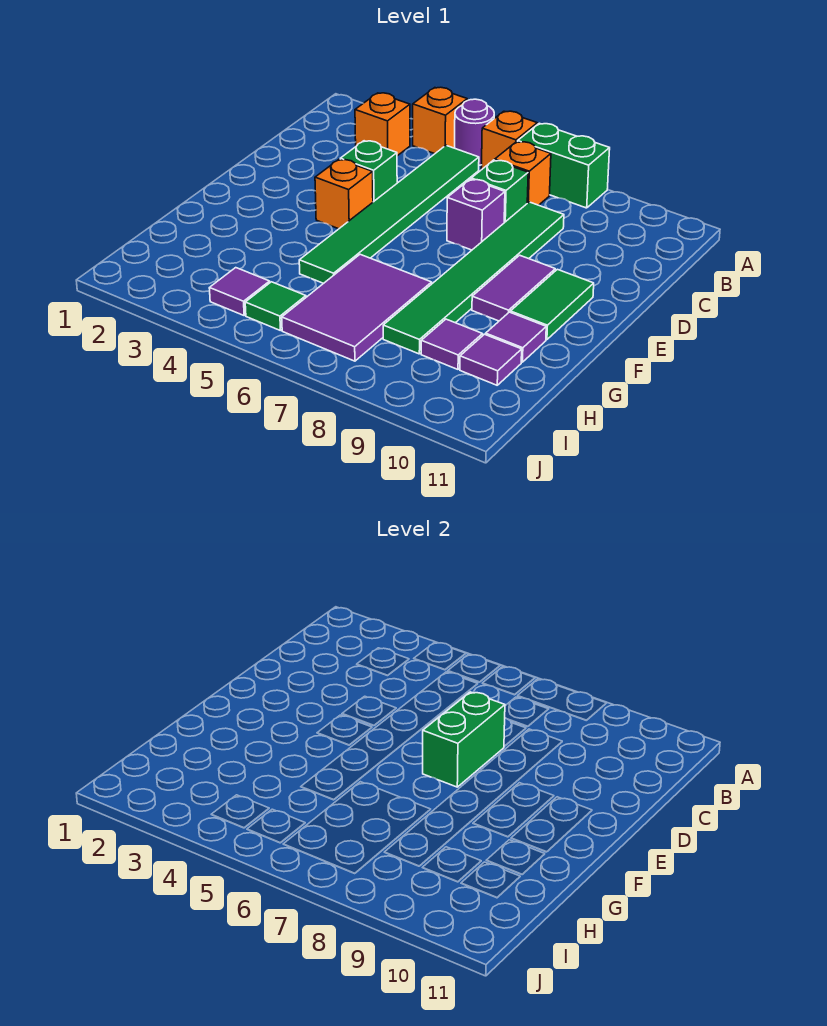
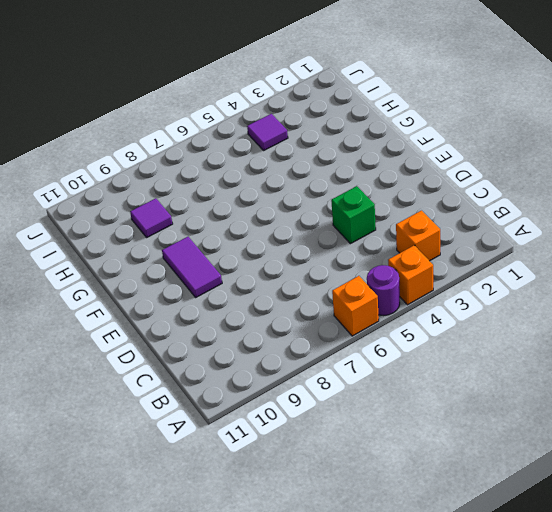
none -> green 1x2 brick [518,123,610,208]
none -> green 1x6 tile [299,145,479,283]
none -> orange 1x1 brick [495,142,551,205]

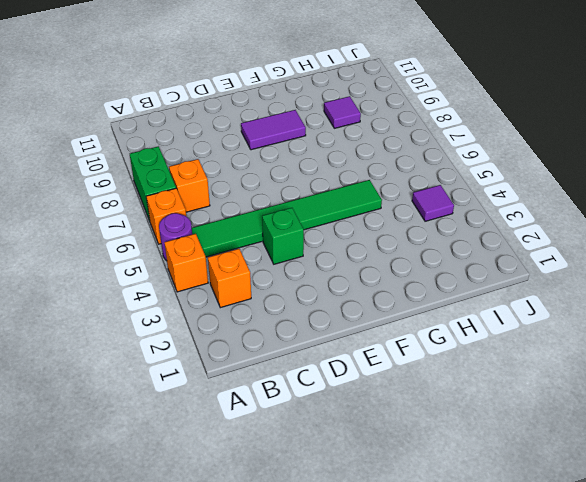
none -> green 1x1 brick [471,160,528,223]
none -> green 1x6 tile [383,202,564,354]
none -> purple 1x1 brick [447,179,505,250]

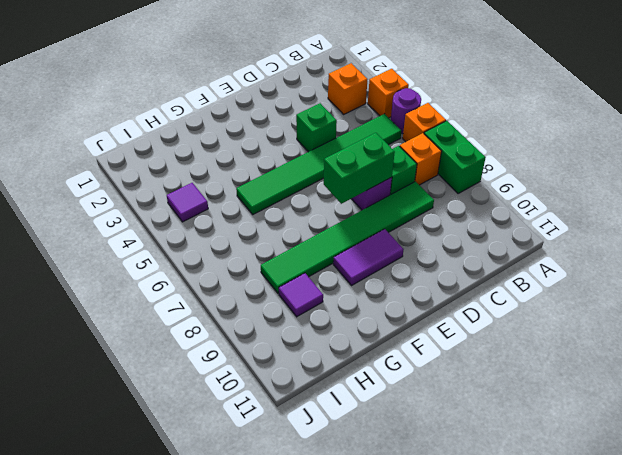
none -> orange 1x1 brick [315,159,373,229]
none -> green 1x2 tile [510,269,594,340]
none -> purple 2x3 tile [282,254,432,361]

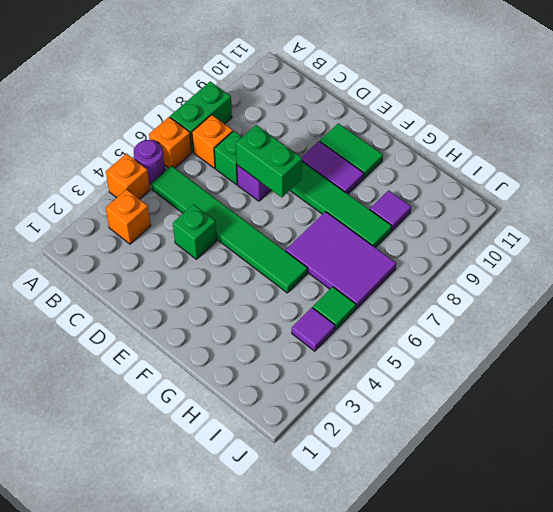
none -> orange 1x1 brick [315,159,373,229]
none -> purple 1x1 tile [486,312,546,362]
none -> purple 1x1 tile [460,334,522,385]

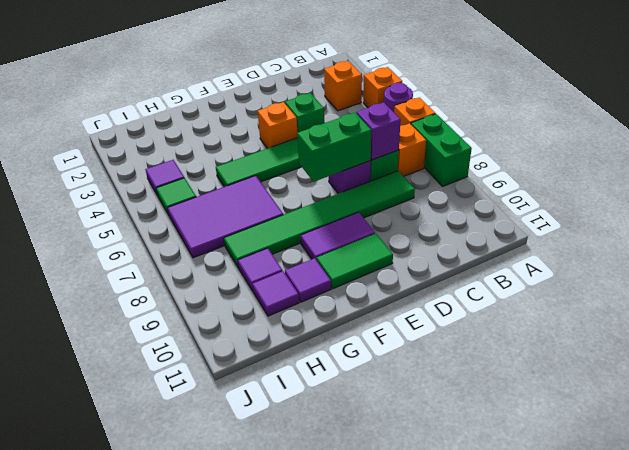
purple 1x1 brick [357,103,401,160] -> none

